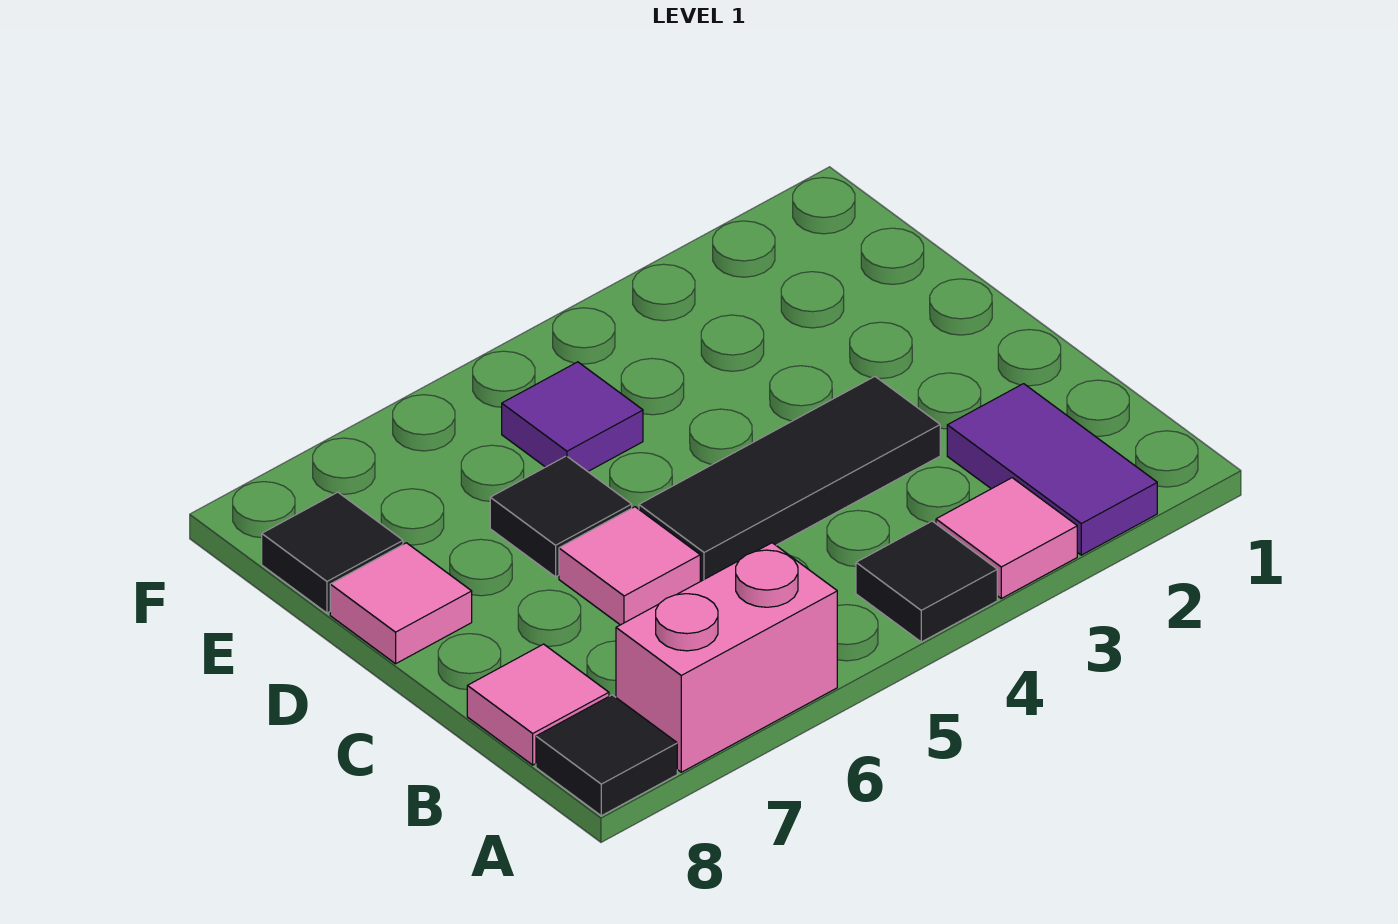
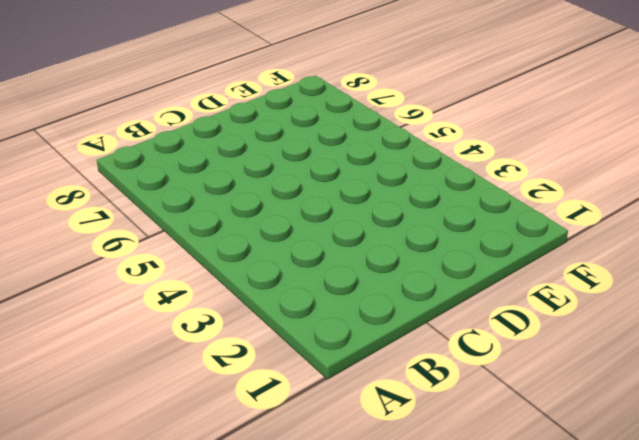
none -> purple 1x2 tile [947,384,1157,555]
none -> pink 1x1 tile [936,478,1077,599]
none -> black 1x1 tile [856,521,997,642]

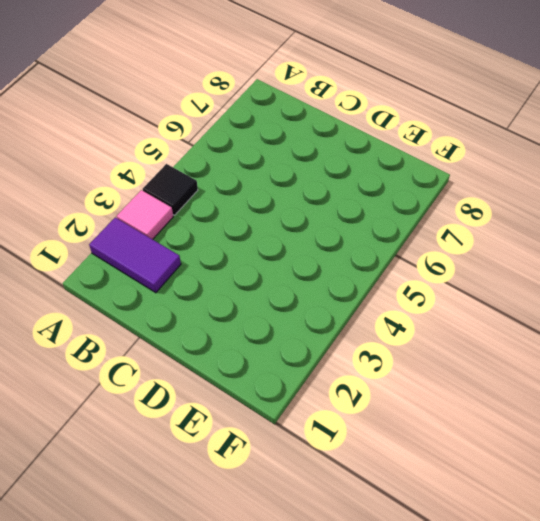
none -> pink 1x2 brick [616,543,837,772]
none -> black 1x1 tile [536,695,677,816]
none -> pink 1x1 tile [467,644,609,765]

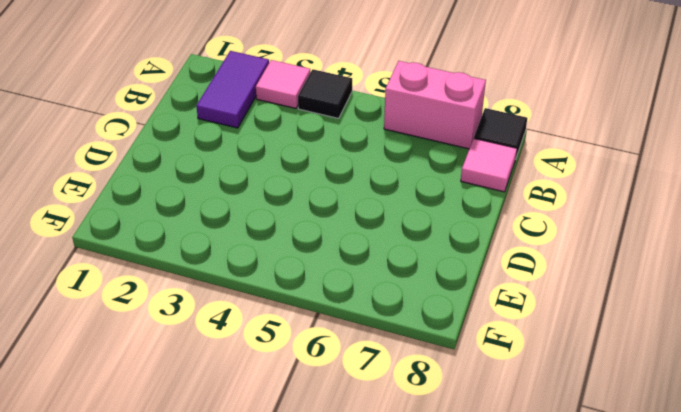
none -> black 1x3 tile [639,377,940,581]
none -> pink 1x1 tile [559,507,700,625]
none -> black 1x1 tile [490,456,632,577]

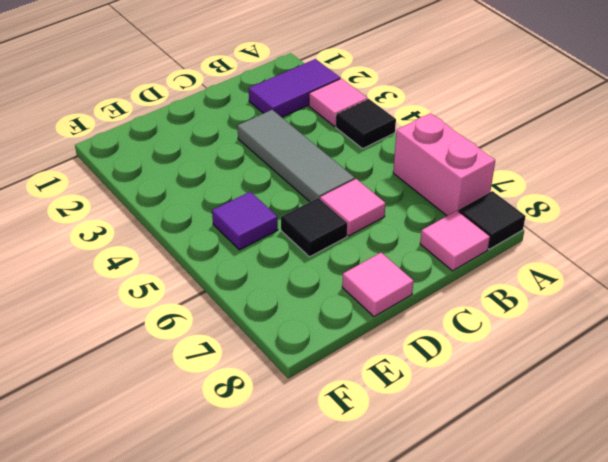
grey 1x3 tile [237,110,355,202] -> black 1x3 tile [639,377,940,581]
none -> black 1x1 tile [262,492,403,613]

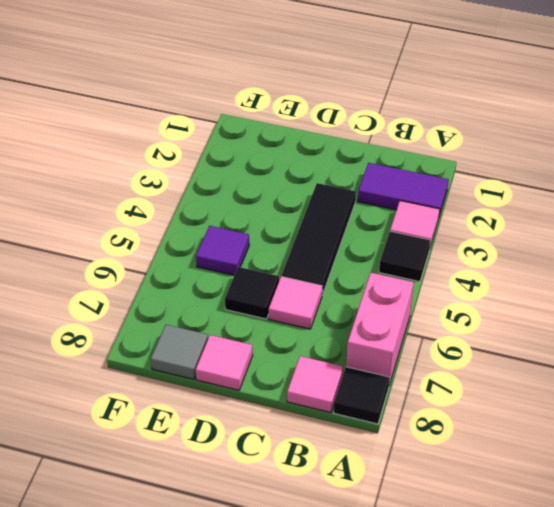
grey 1x1 tile [151,325,208,379] -> black 1x1 tile [262,492,403,613]

